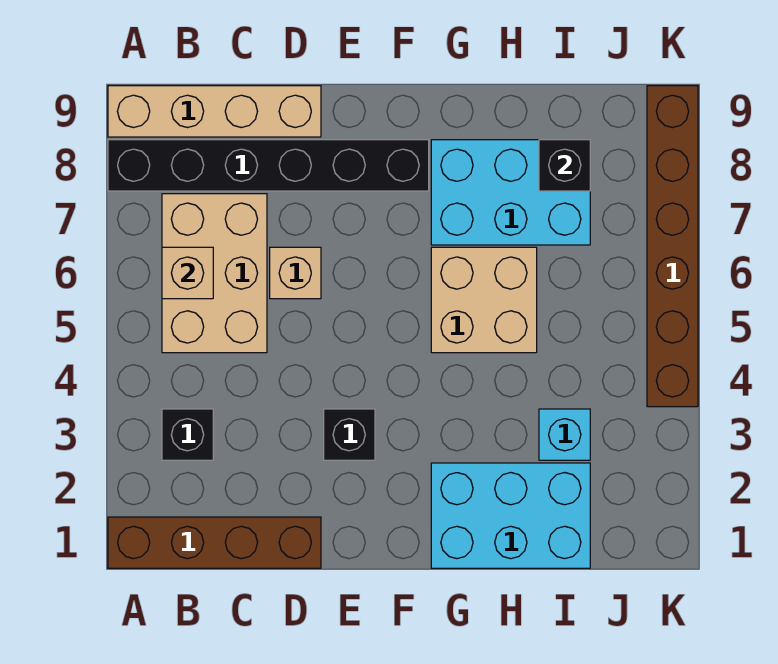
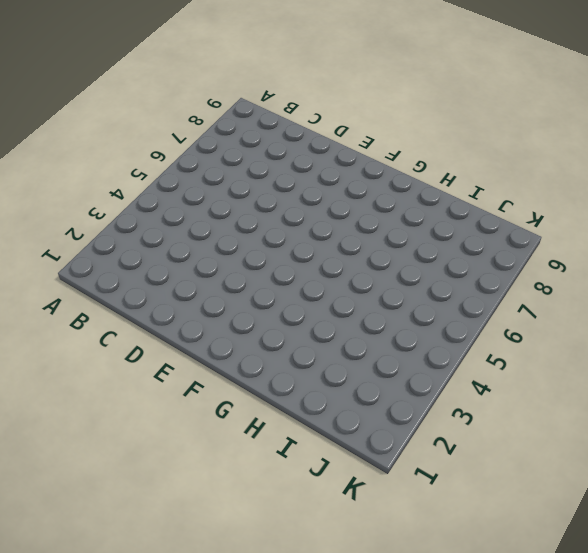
none -> brown 1x4 brick [108,517,321,568]
none -> black 1x6 brick [108,140,429,191]
none -> tan 1x4 brick [108,86,321,137]

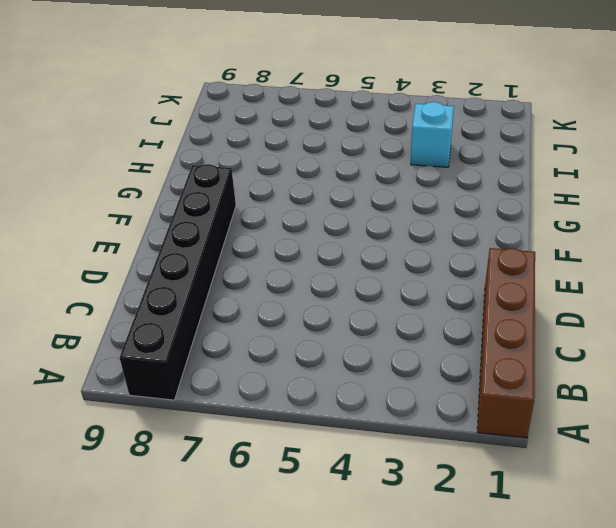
none -> tan 1x4 brick [108,86,321,137]
none -> black 1x1 brick [162,409,213,460]
none -> tan 2x3 brick [162,194,267,353]

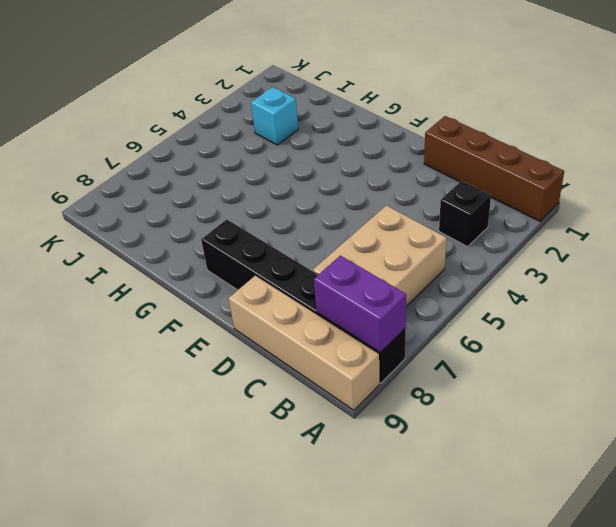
purple 1x2 brick [314,256,406,352] -> none
none -> tan 1x1 brick [270,247,321,299]
none -> black 1x1 brick [324,409,375,460]
none -> cyan 2x3 brick [431,463,590,568]

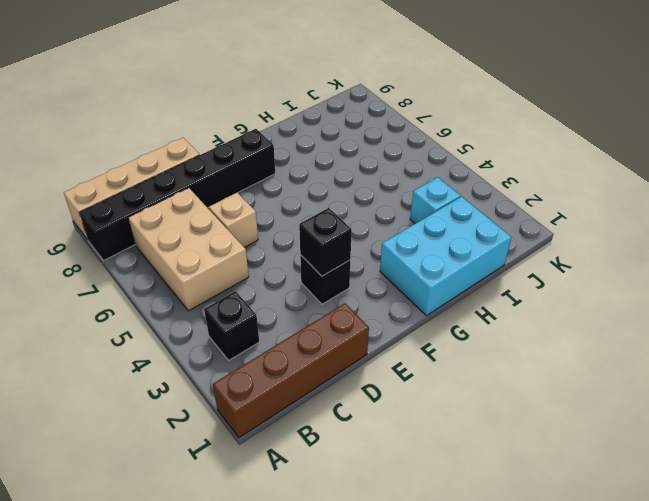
black 1x1 brick [299,208,352,276] -> black 1x1 brick moved to [539,140,590,191]
none -> tan 2x2 brick [431,247,537,353]
none -> cyan 2x3 brick [431,140,590,245]
none -> brown 1x6 brick [647,86,698,407]

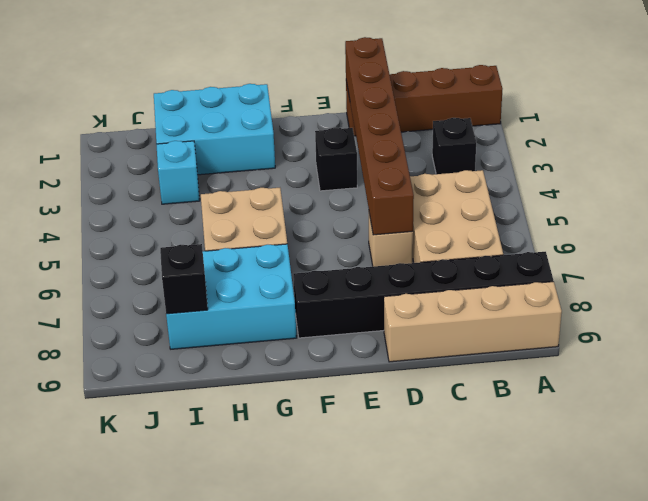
brown 1x6 brick [345,37,414,235] -> brown 1x6 brick moved to [647,86,698,407]
none -> tan 1x1 brick [162,247,213,299]

